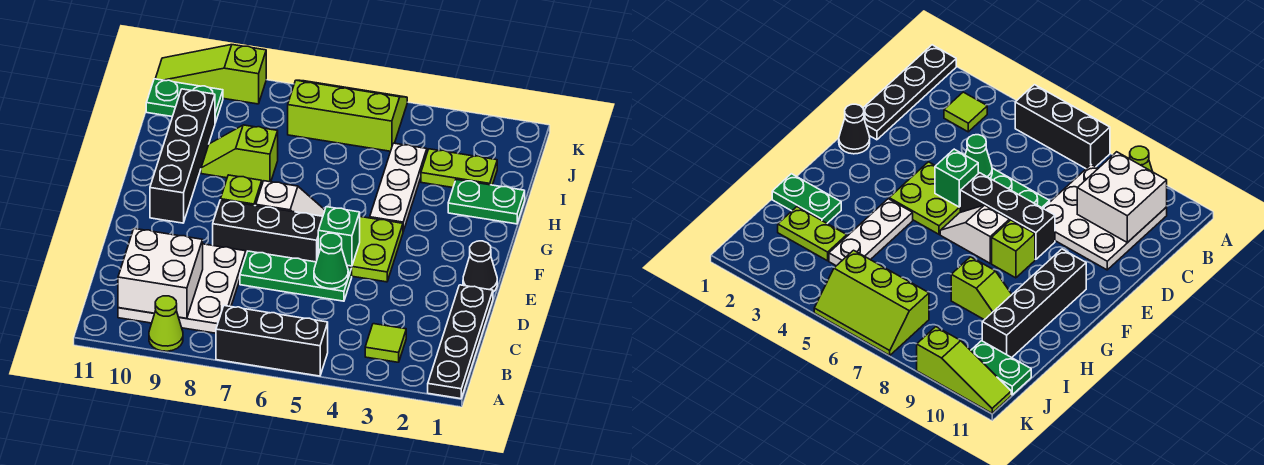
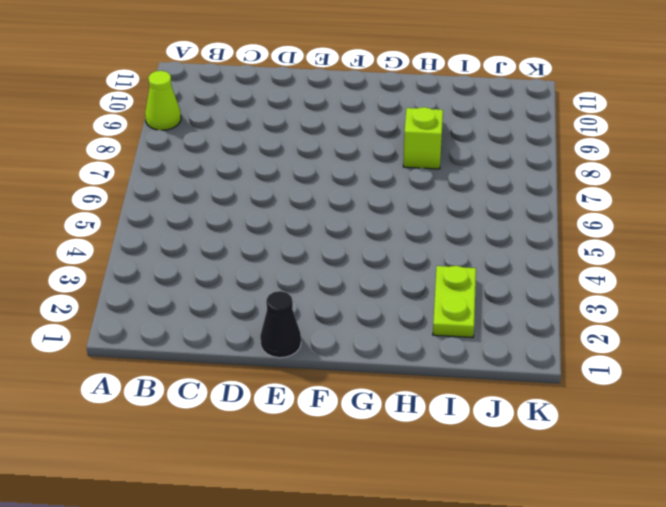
none -> black 1x4 plate [428,285,493,399]
none -> black 1x3 brick [216,306,328,376]
none -> lime 1x1 tile [365,324,406,362]

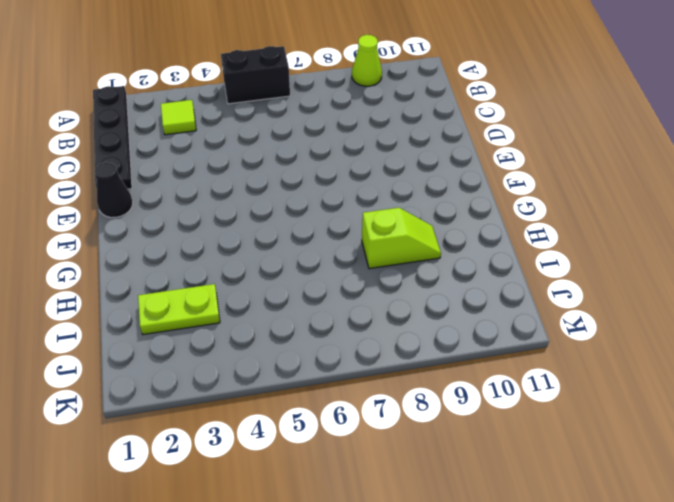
black 1x2 brick [221,46,290,104] -> black 1x3 brick [216,306,328,376]
none -> white 3x3 plate [118,244,246,333]
none -> green 1x3 plate [240,251,352,301]
none -> lime 2x2 plate [347,217,403,282]

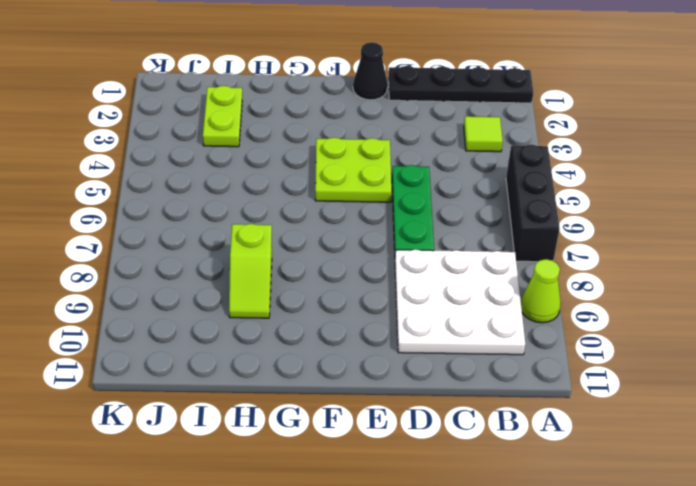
none -> black 1x3 brick [213,200,323,262]
none -> white 1x2 slope [256,181,325,216]
none -> lime 1x1 brick [221,175,262,206]

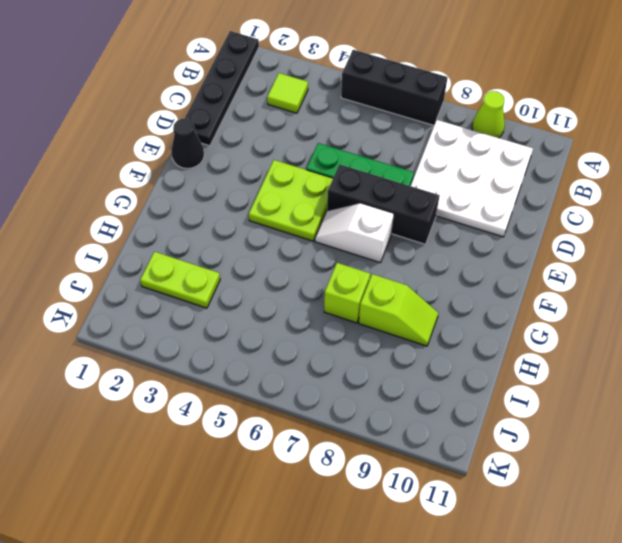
lime 1x1 brick [324,263,370,323] -> lime 1x1 brick moved to [221,175,262,206]
none -> black 1x4 brick [150,89,215,223]
none -> white 1x3 plate [370,143,427,231]
none -> green 1x2 plate [448,179,525,224]

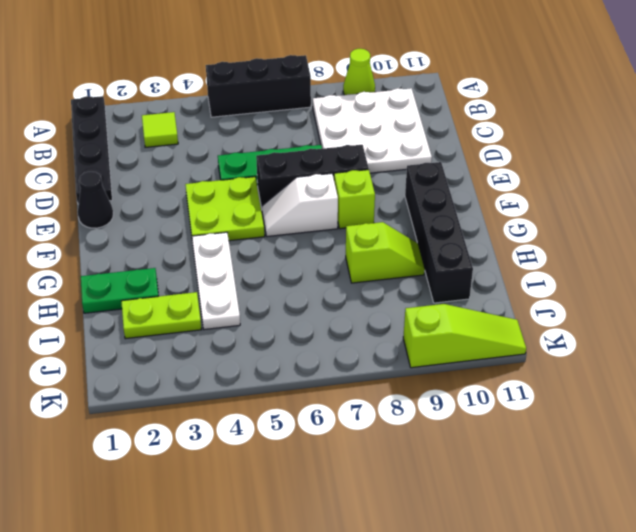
none -> lime 2x3 slope [288,80,407,151]
none -> green 1x2 plate [146,79,223,123]
none -> white 2x2 brick [118,229,203,319]

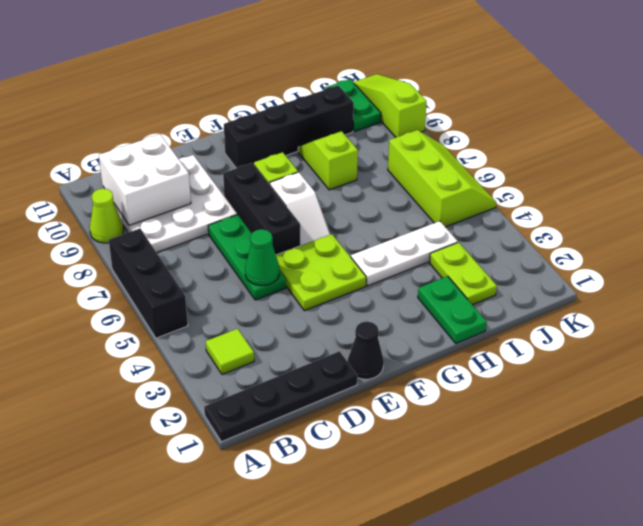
none -> green 1x1 brick [318,207,360,266]

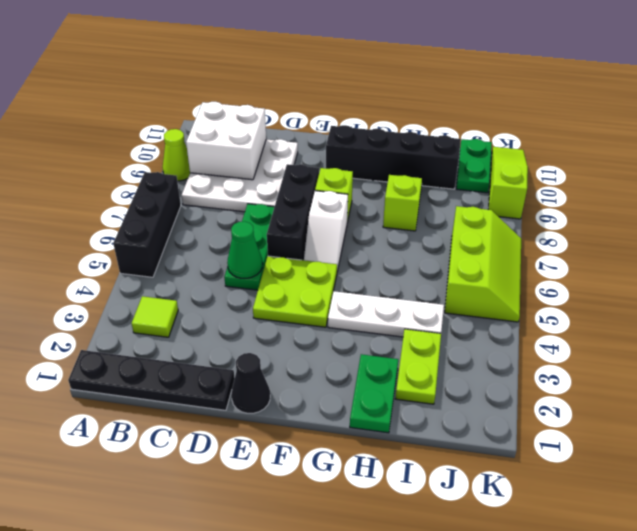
none -> green 1x1 brick [318,207,360,266]

